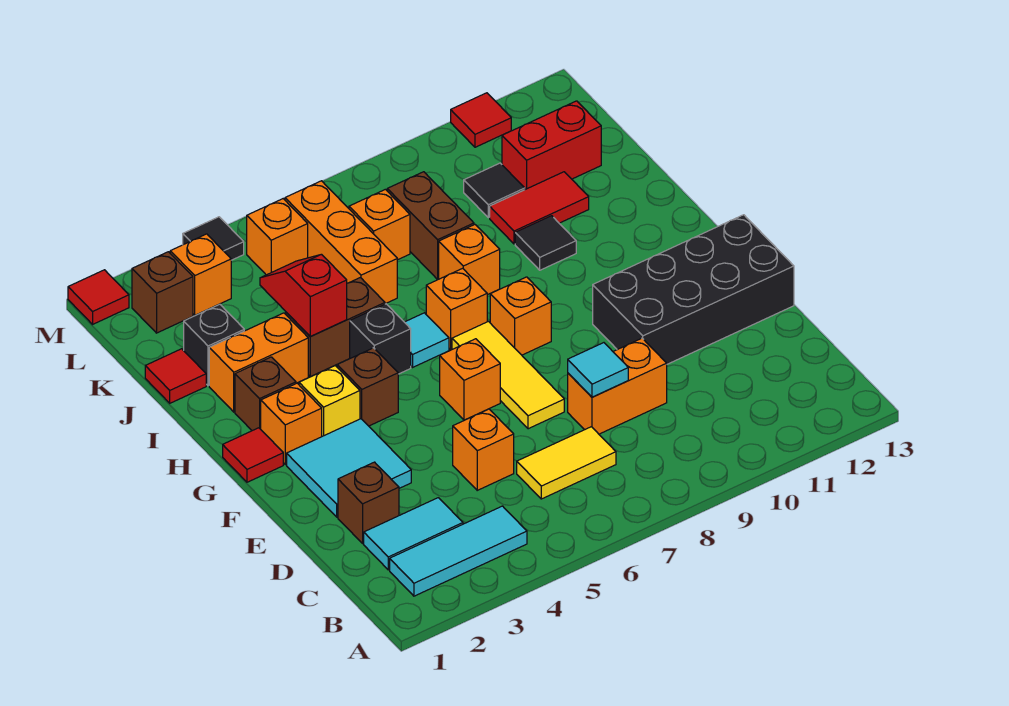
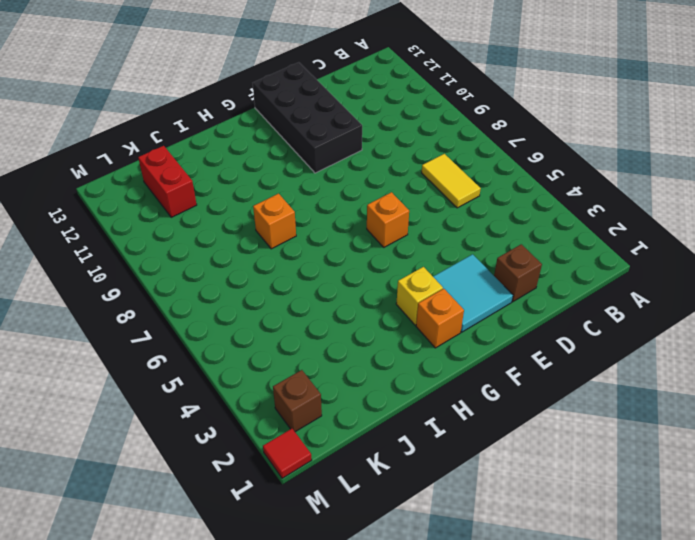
none -> cyan 1x3 tile [390,506,527,596]
none -> cyan 1x2 tile [364,498,463,570]
none -> orange 1x1 brick [453,409,514,490]
none -> orange 1x2 brick [568,338,667,434]

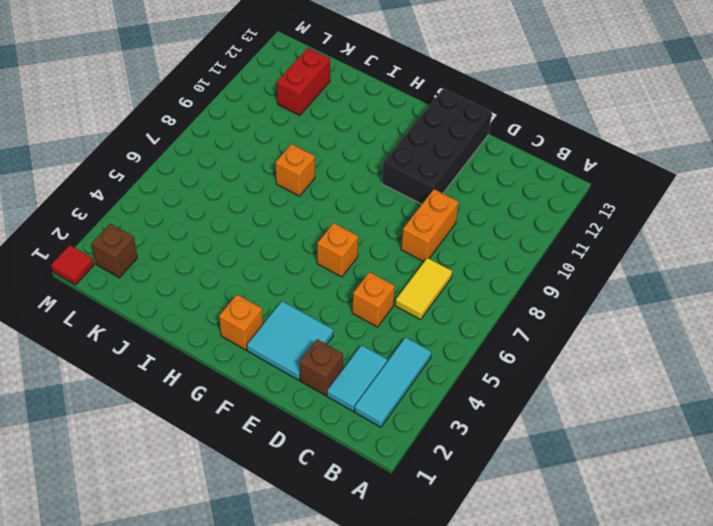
none -> yellow 1x3 tile [452,321,564,429]
none -> red 1x1 tile [223,428,283,482]
none -> yellow 1x1 brick [299,365,360,436]
none -> brown 1x1 brick [337,348,398,426]

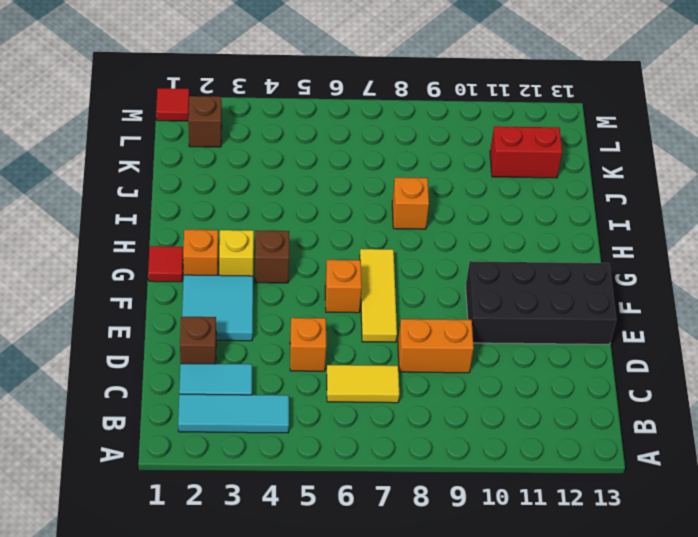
none -> orange 1x1 brick [490,277,551,355]
none -> brown 1x1 brick [235,357,296,431]
none -> black 1x1 brick [350,304,411,374]
none -> cyan 1x1 tile [405,313,449,367]

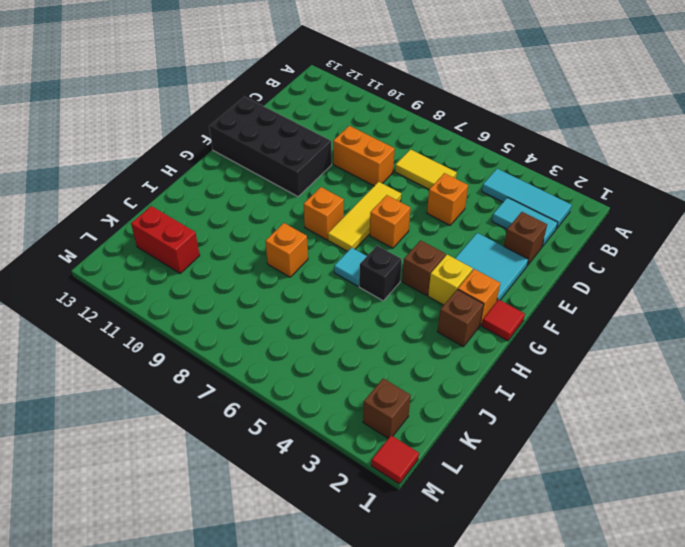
none -> orange 1x1 brick [426,268,487,350]
none -> orange 1x2 brick [209,313,308,412]
none -> brown 1x2 brick [286,278,385,377]
none -> black 1x1 tile [515,216,576,270]

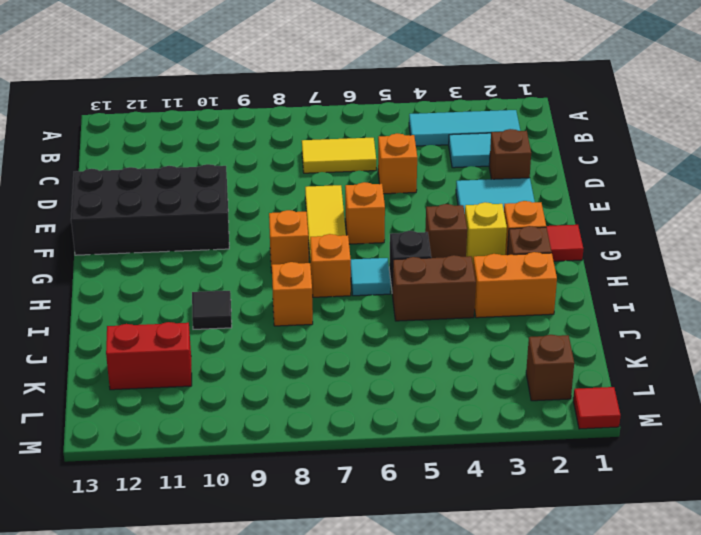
none -> orange 1x2 brick [568,338,667,434]
none -> red 1x1 tile [145,349,206,403]
none -> black 1x1 brick [184,304,244,386]
none -> orange 1x3 brick [285,181,397,304]

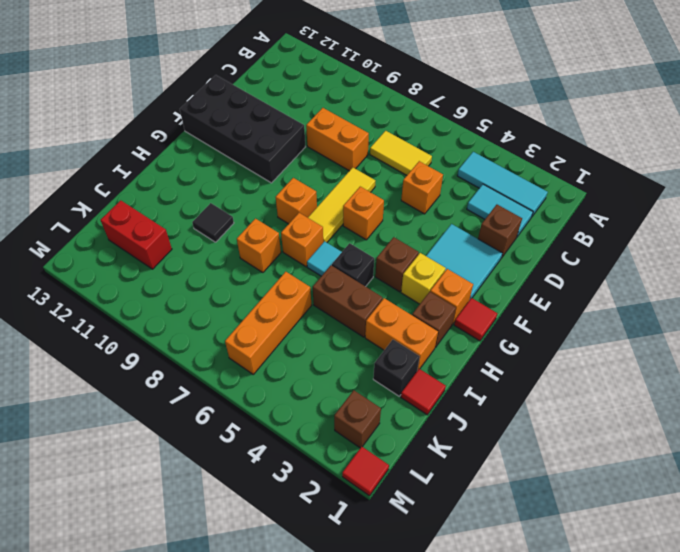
none -> brown 1x2 brick [387,172,474,279]
none -> red 1x2 tile [490,172,589,244]
none -> orange 1x1 brick [349,189,410,260]
none -> black 1x1 tile [464,163,525,218]

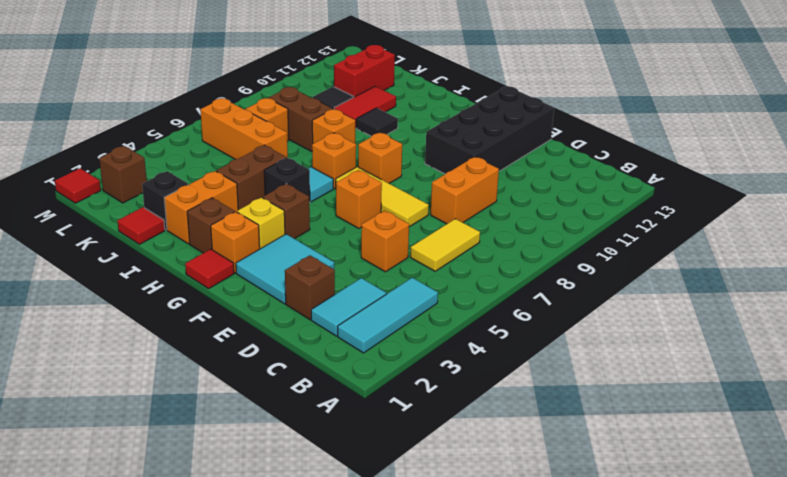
none -> orange 1x1 brick [170,234,231,315]
none -> orange 1x1 brick [247,199,308,275]
none -> black 1x1 tile [183,217,244,260]
none -> red 1x1 tile [451,93,511,147]

